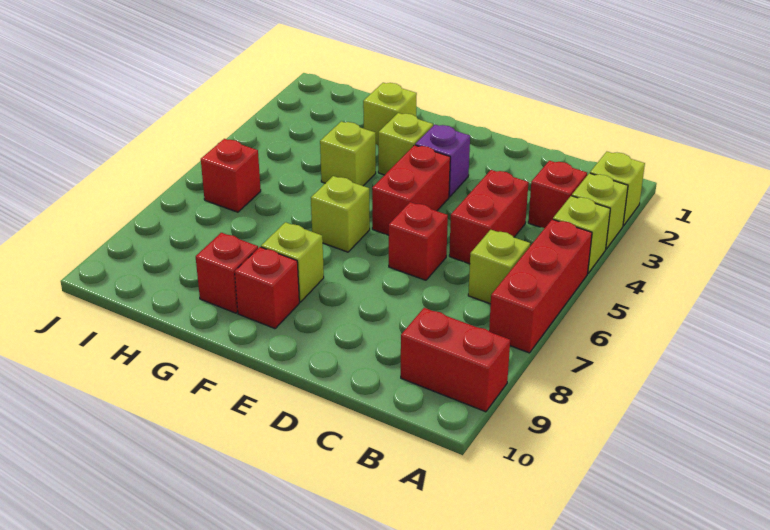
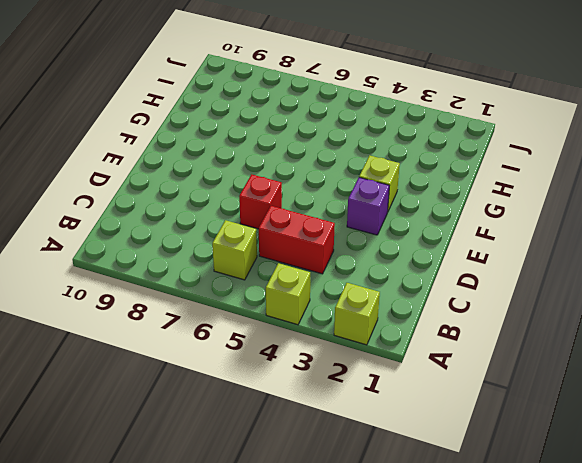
none -> lime 1x1 brick [572,173,628,249]
none -> red 1x3 brick [489,219,592,353]
none -> red 1x2 brick [401,308,510,412]

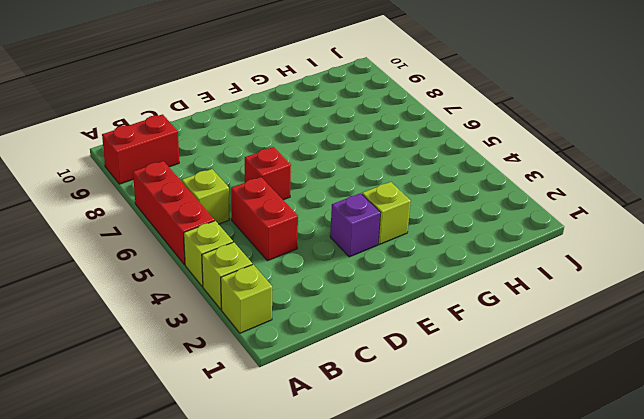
none -> red 1x1 brick [528,161,587,228]
none -> red 1x2 brick [372,145,450,235]
none -> lime 1x1 brick [311,176,370,252]

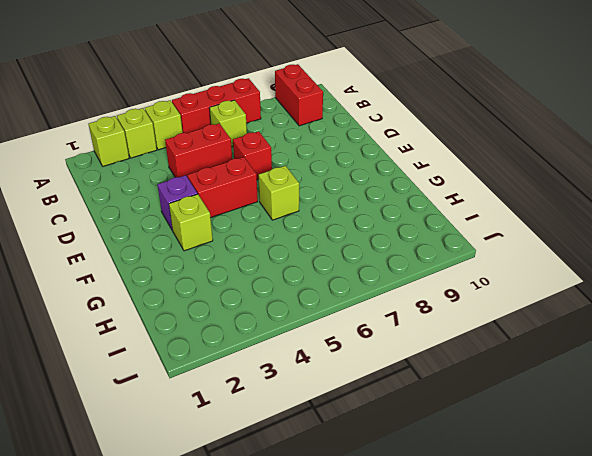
none -> red 1x1 brick [528,161,587,228]
none -> lime 1x1 brick [261,222,324,302]
none -> red 1x1 brick [235,247,299,329]

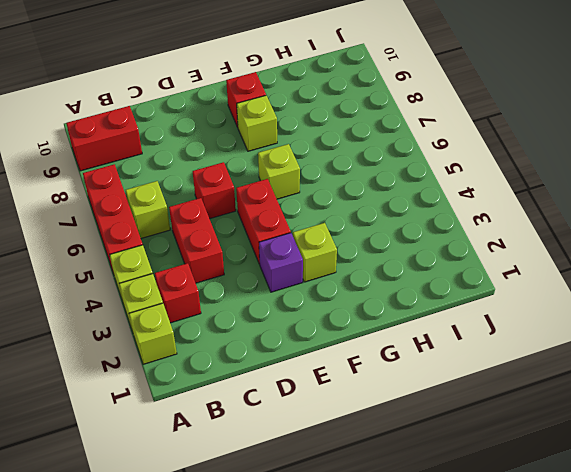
none -> lime 1x1 brick [363,83,417,145]
none -> lime 1x1 brick [320,121,376,186]
none -> red 1x1 brick [196,233,258,313]

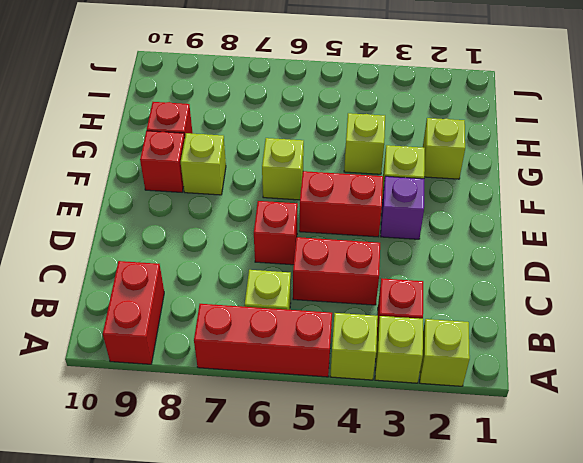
none -> red 1x1 brick [201,139,261,212]

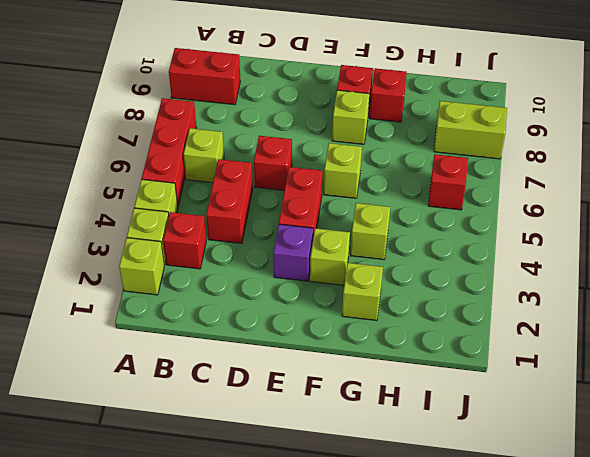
lime 1x2 brick [434,101,507,159] -> none

